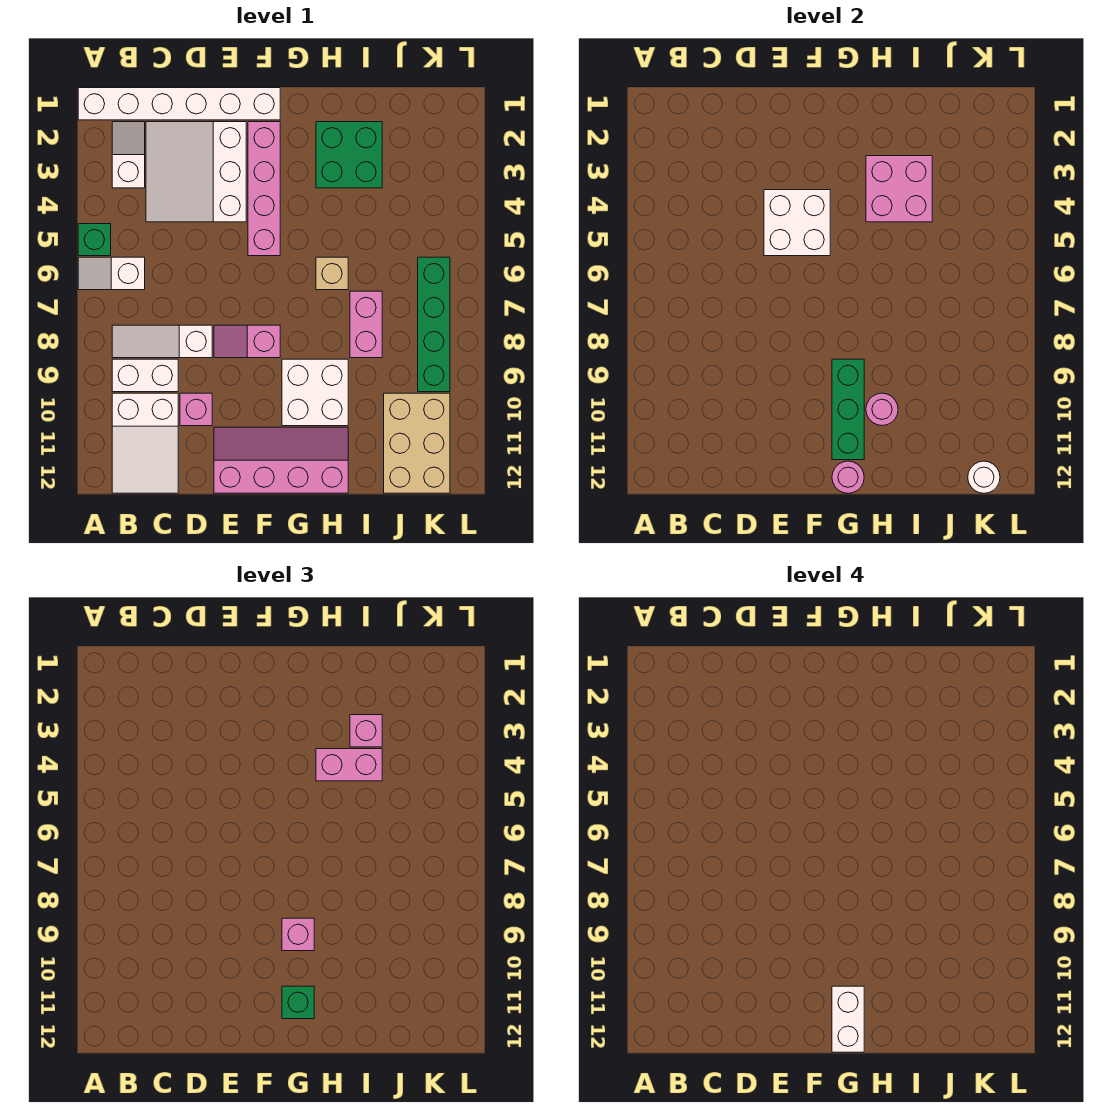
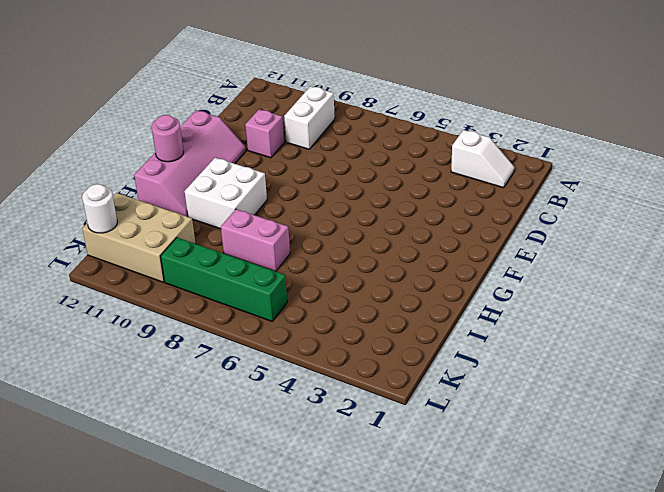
none -> white 1x6 brick [78,88,280,120]
none -> green 1x1 brick [78,224,111,256]
none -> white 1x2 slope [78,257,145,290]

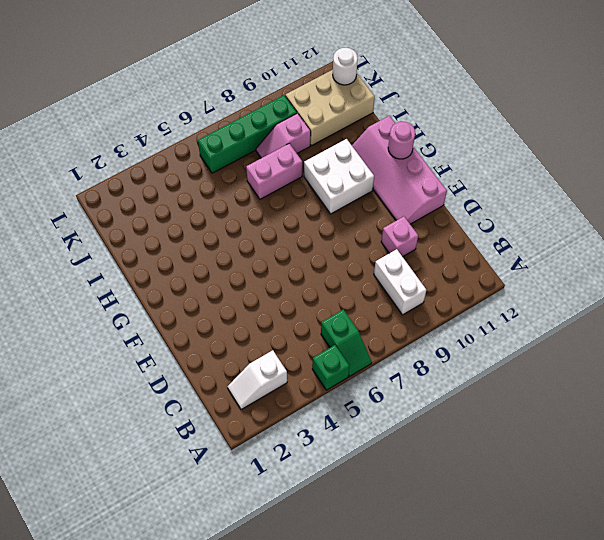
green 1x2 slope [321,310,372,376] -> white 1x2 slope [78,257,145,290]
pink 1x2 slope [256,113,311,158] -> pink 1x2 slope turned to [214,325,280,358]
none -> white 1x6 brick [78,88,280,120]
none -> white 1x3 slope [112,325,212,358]
none -> white 2x3 slope [112,393,178,493]

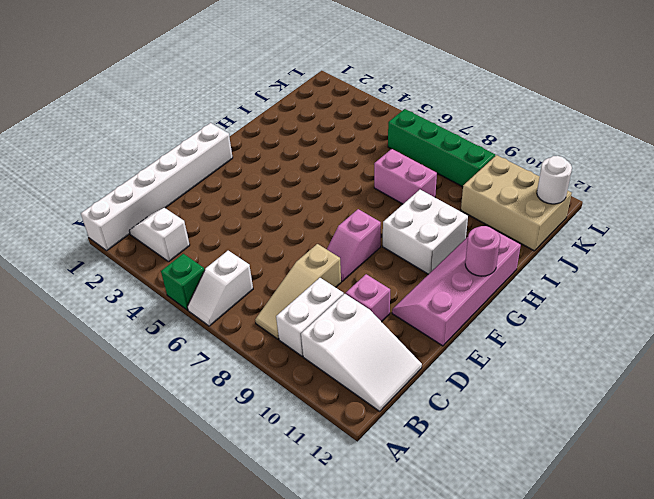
tan 1x3 slope [255,244,341,339] -> white 1x3 slope [112,325,212,358]
none -> white 3x3 slope [146,122,246,222]
none -> pink 1x4 brick [248,122,280,256]
none -> green 2x2 brick [316,122,382,188]

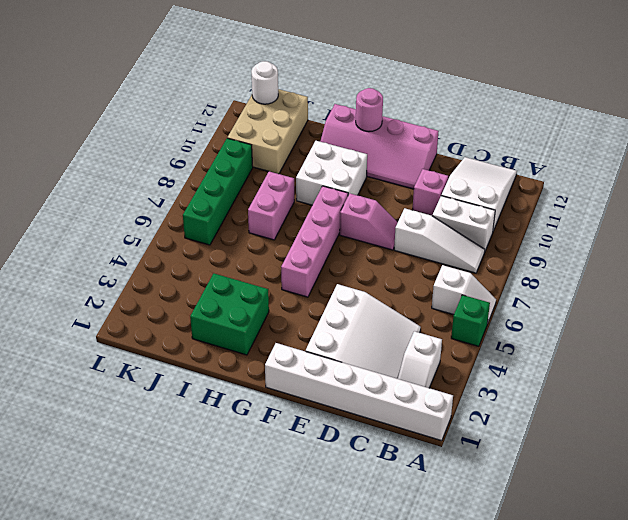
pink 1x4 brick [281,186,348,297] -> pink 1x4 brick moved to [248,122,280,256]
none -> tan 1x1 brick [316,257,348,290]
none -> white 2x2 brick [764,190,830,256]
none -> green 1x3 brick [832,359,864,460]

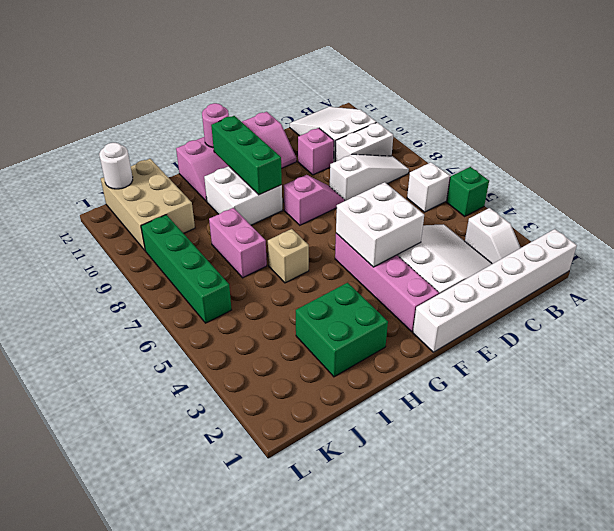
none -> pink 2x2 brick [866,156,932,222]
none -> pink 1x1 round brick [866,393,898,426]
none -> pink 1x1 brick [282,918,314,951]

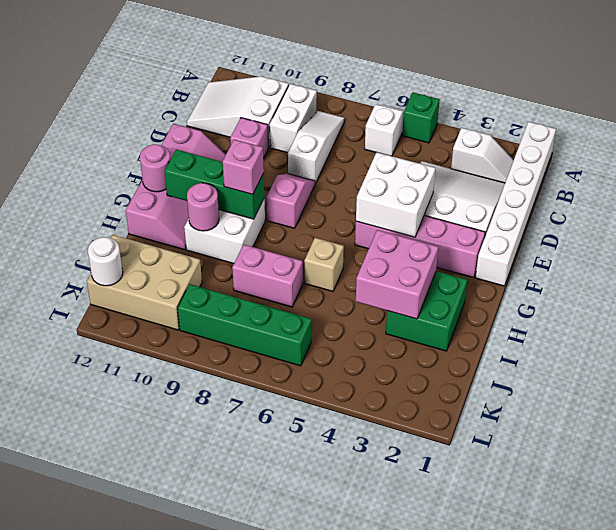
none -> green 1x1 brick [282,986,314,1019]
none -> pink 1x2 brick [316,749,382,781]
none -> pink 1x1 brick [350,715,382,747]

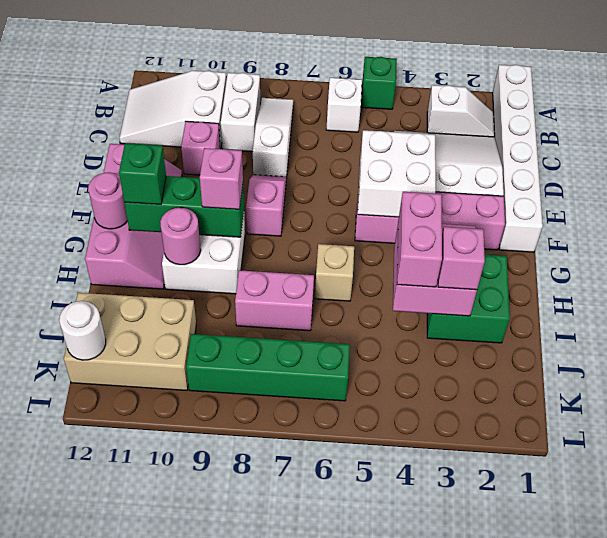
none -> white 1x2 brick [832,986,864,1052]

